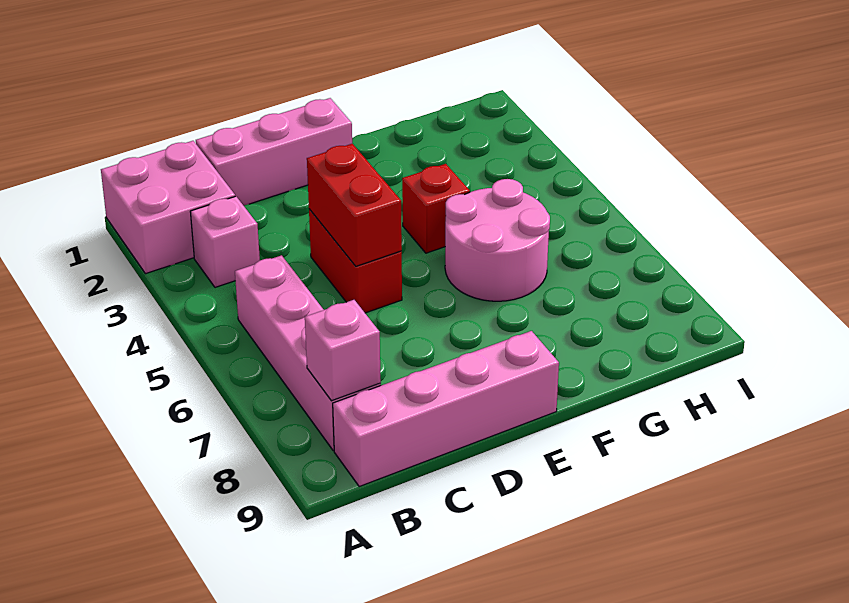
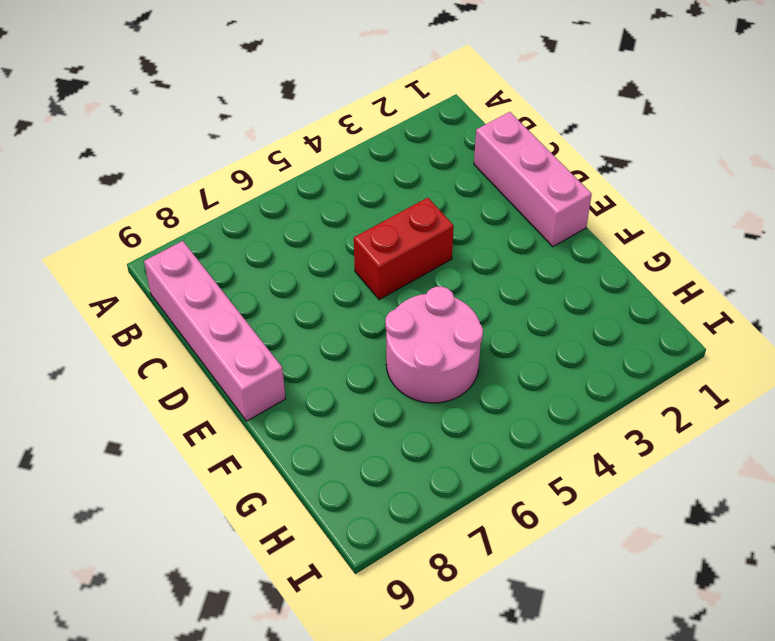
none -> pink 2x2 brick [101,141,235,274]
none -> pink 1x1 brick [190,196,260,287]

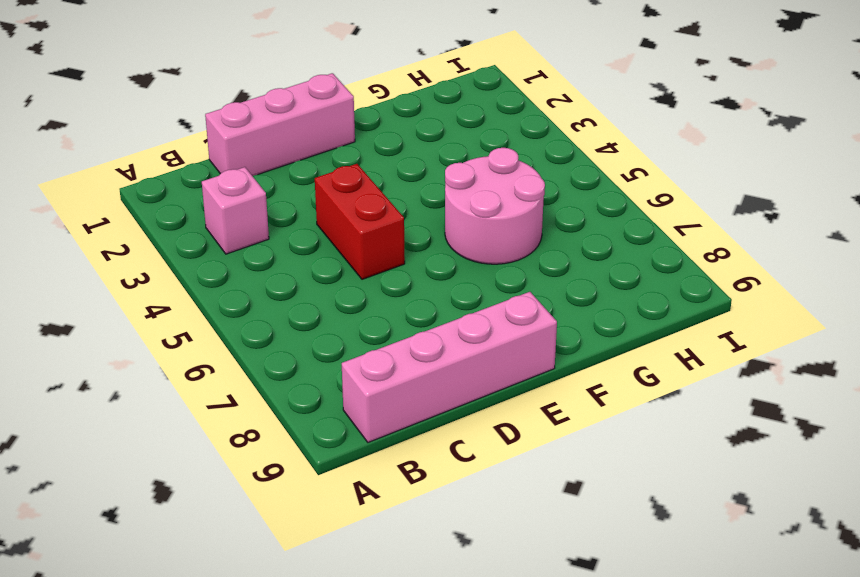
none -> pink 2x2 brick [101,141,235,274]
none -> pink 1x4 brick [235,255,381,451]

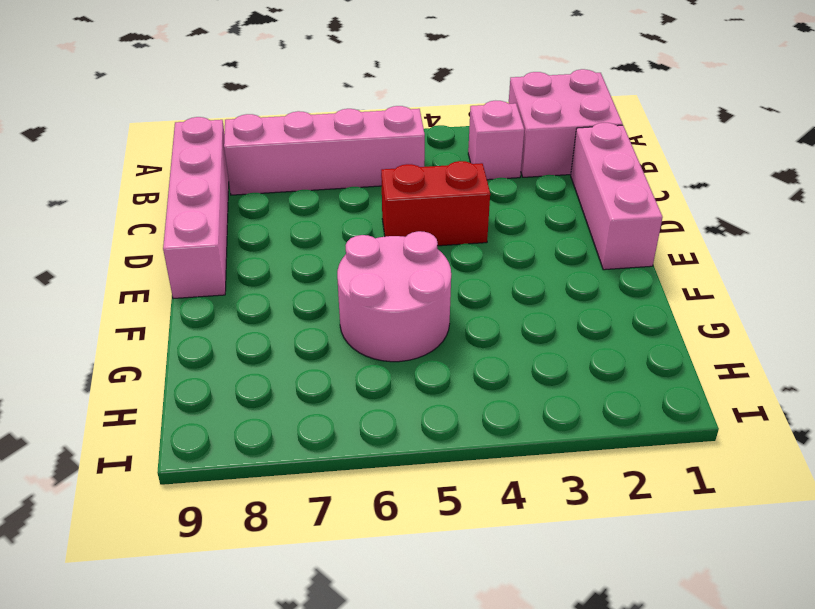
none -> red 1x1 brick [402,164,470,253]
none -> pink 1x1 brick [305,300,381,401]

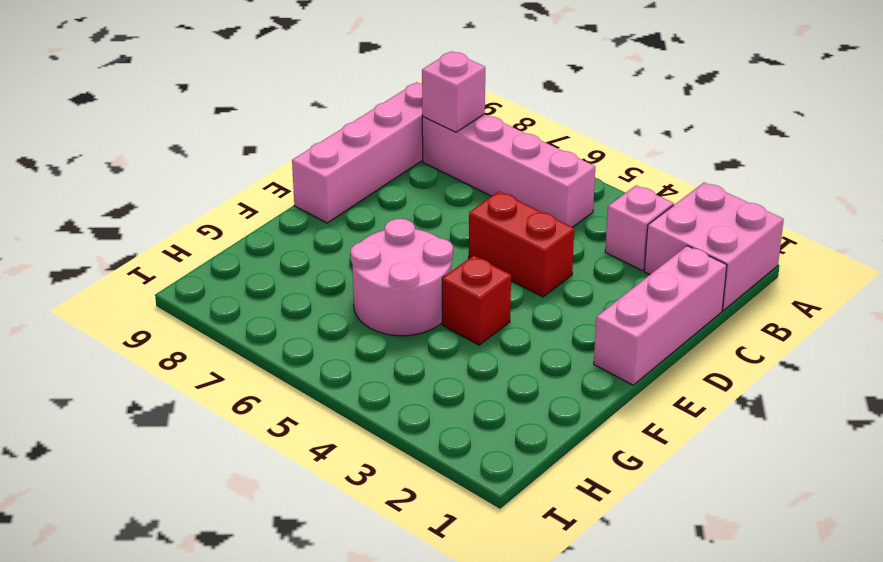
none -> red 1x2 brick [307,144,402,266]

